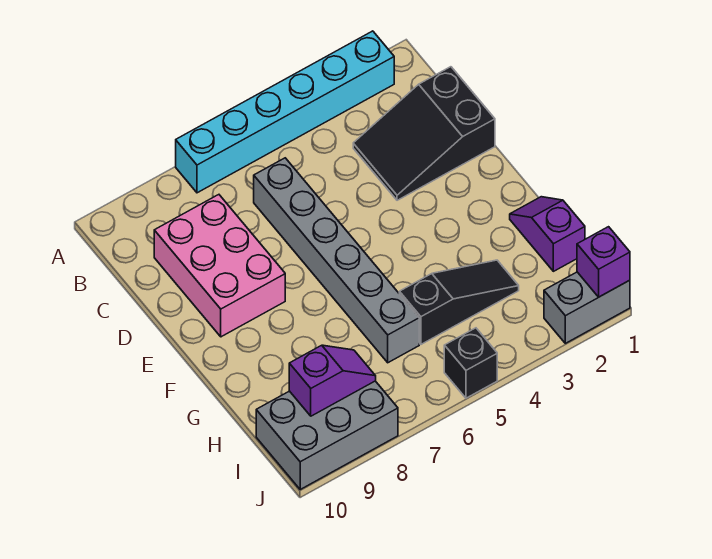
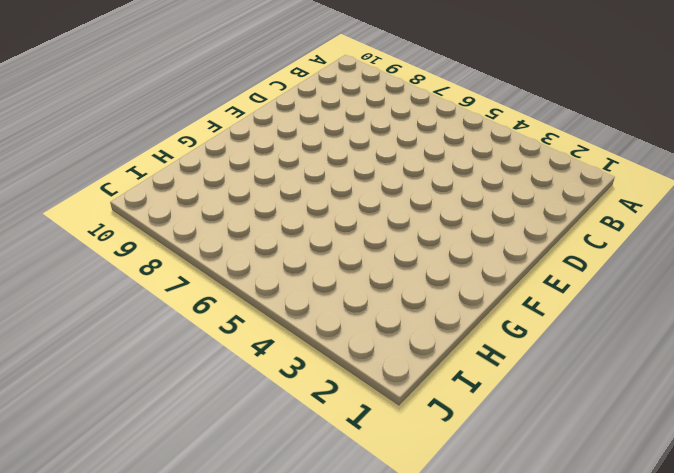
none -> cyan 1x6 brick [176,31,394,193]
none -> black 2x3 slope [353,67,495,200]

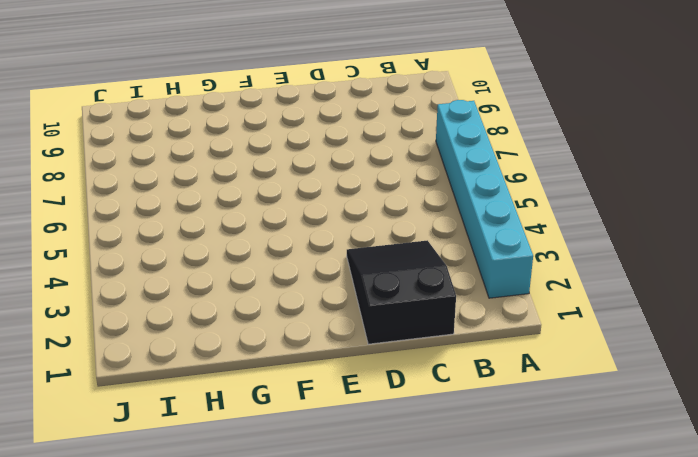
none -> grey 1x6 brick [254,158,419,363]
none -> pink 2x3 brick [154,195,285,337]

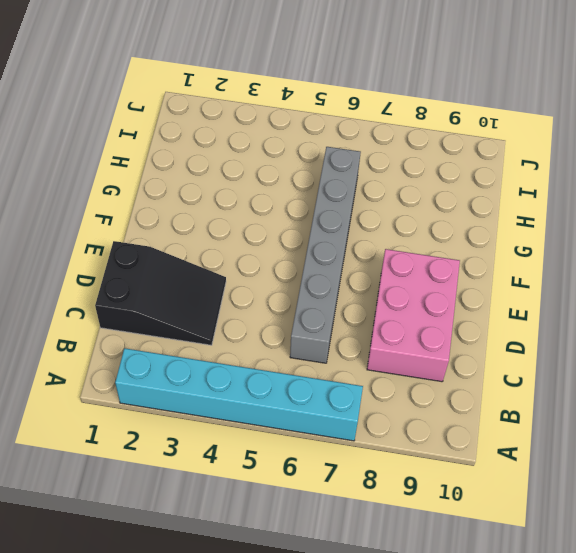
none -> purple 1x2 slope [510,197,585,271]
none -> black 1x3 slope [399,260,519,344]

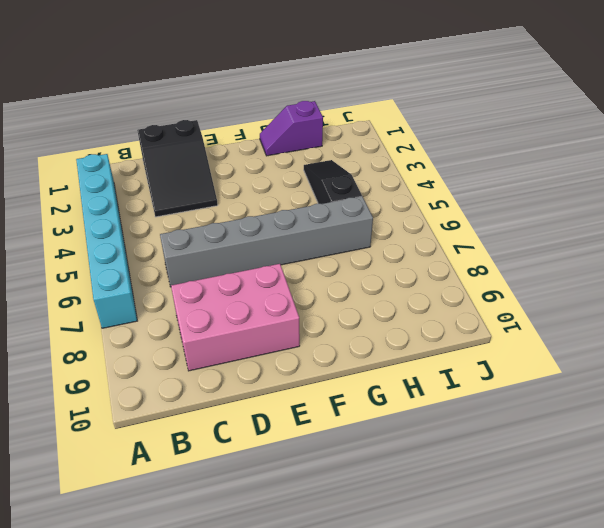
none -> grey 2x3 brick [256,381,398,489]
none -> grey 1x2 brick [544,272,630,343]

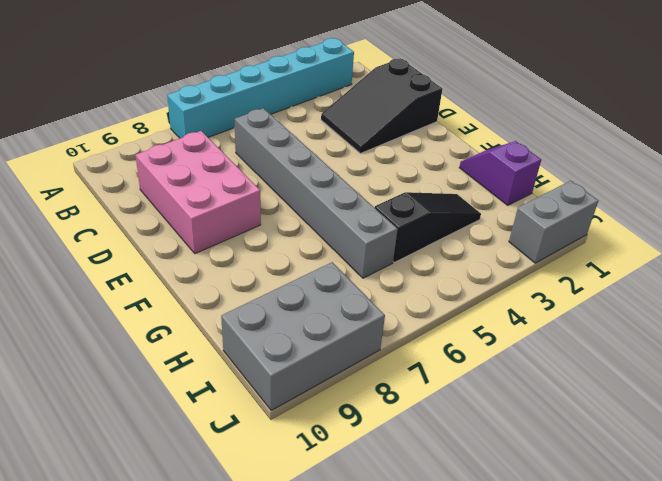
none -> black 1x1 brick [444,328,497,398]
none -> purple 1x2 slope [289,345,376,416]

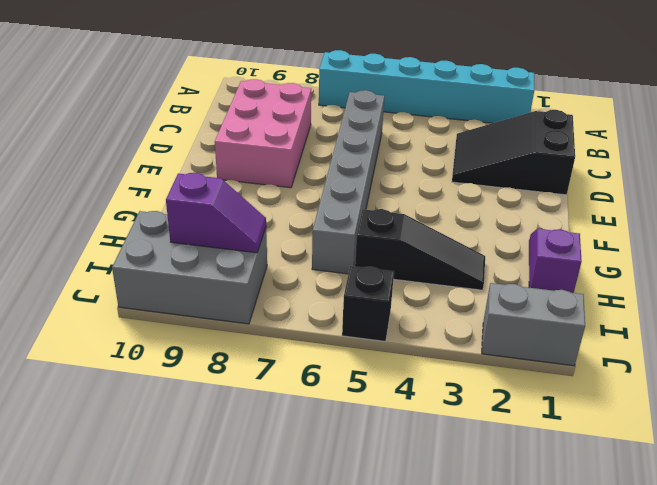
none -> purple 1x1 brick [577,227,630,297]

